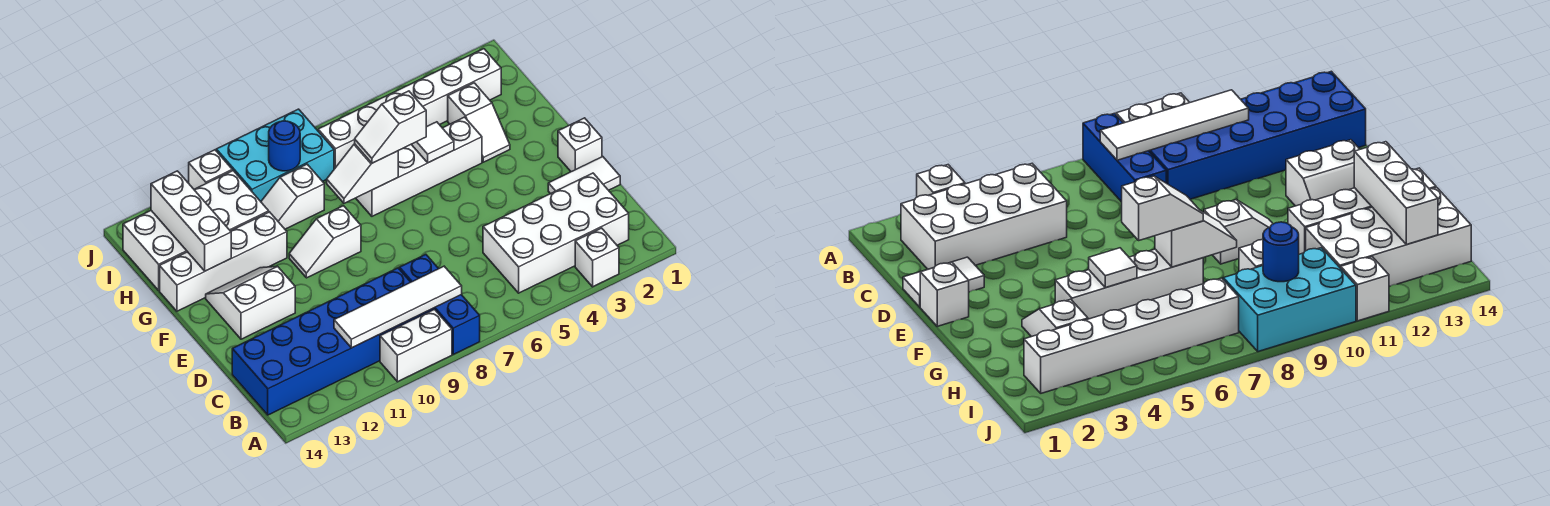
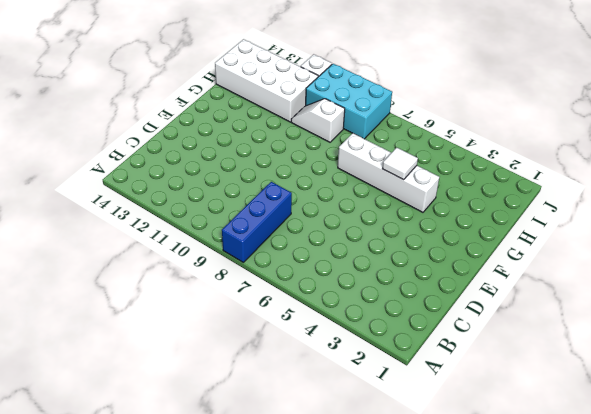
none -> white 1x1 brick [575,228,619,287]
none -> white 1x2 brick [380,309,452,382]
none -> white 2x4 brick [483,173,629,293]

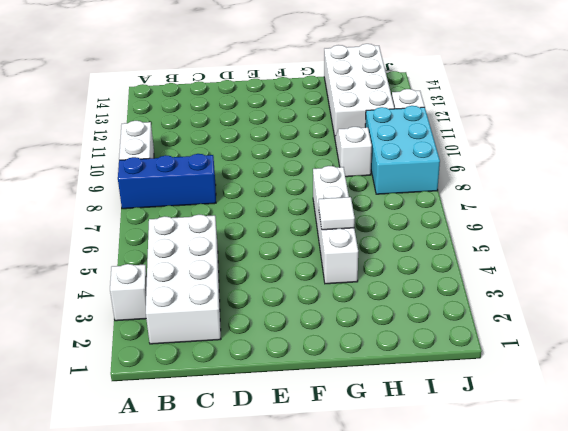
none -> blue 2x6 brick [232,268,434,415]
none -> white 1x2 tile [548,157,620,194]
none -> white 1x1 brick [558,118,602,172]

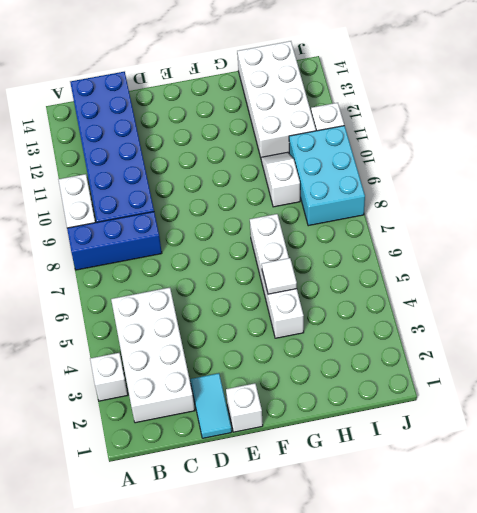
cyan 1x2 tile [190,373,232,438] -> white 1x2 tile [548,157,620,194]
none -> white 2x2 slope [206,267,295,339]
none -> white 1x2 slope [289,206,361,278]
none -> white 1x2 slope [448,83,510,162]

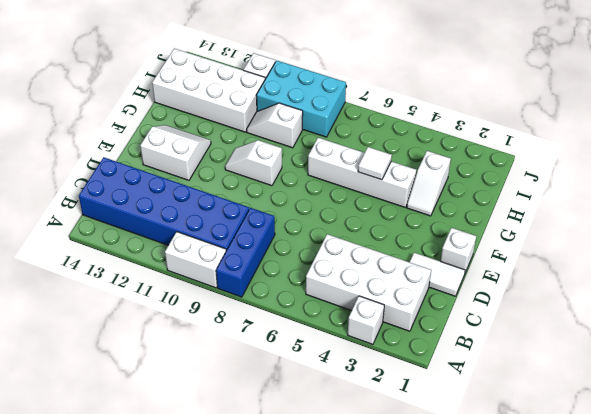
none -> white 1x4 brick [160,212,287,311]
none -> white 1x6 brick [318,49,501,169]
none -> white 1x4 tile [334,266,462,348]

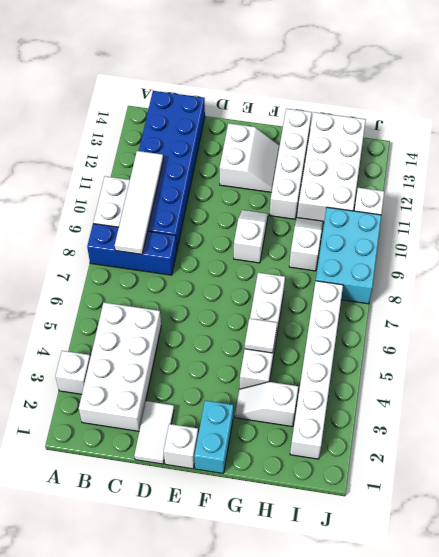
cyan 1x2 brick [194,401,233,473] -> none
none -> white 1x2 slope [327,144,398,203]
none -> white 1x3 brick [151,171,231,271]
none -> blue 1x1 round brick [269,121,300,171]

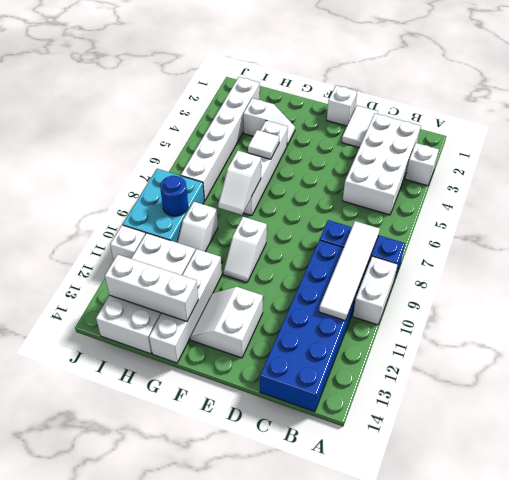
none -> white 1x2 slope [355,91,426,163]

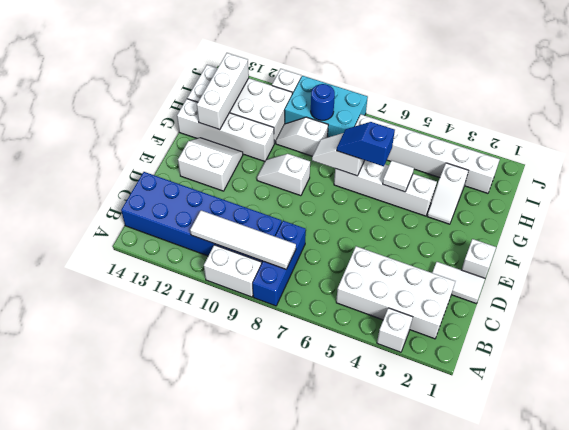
blue 1x2 slope [337,122,395,166] -> white 1x2 slope [355,91,426,163]

